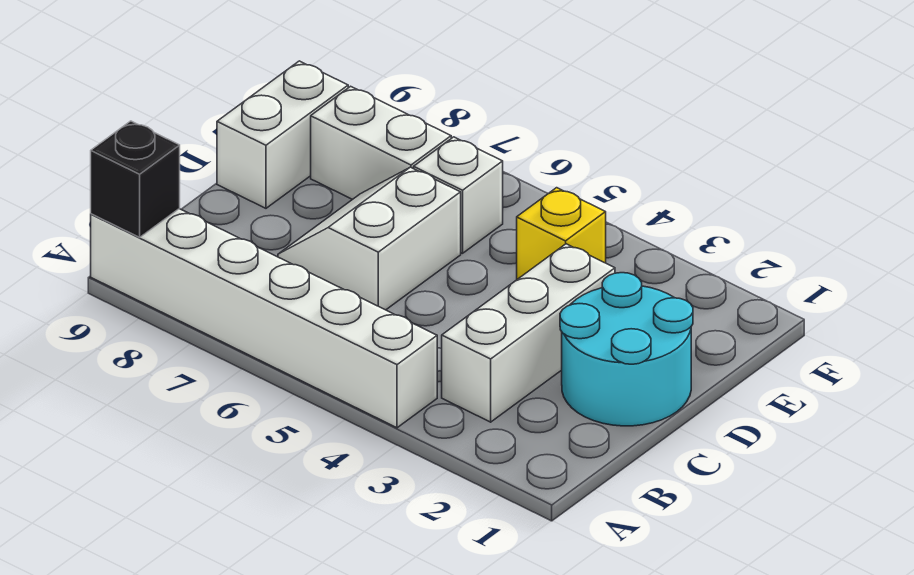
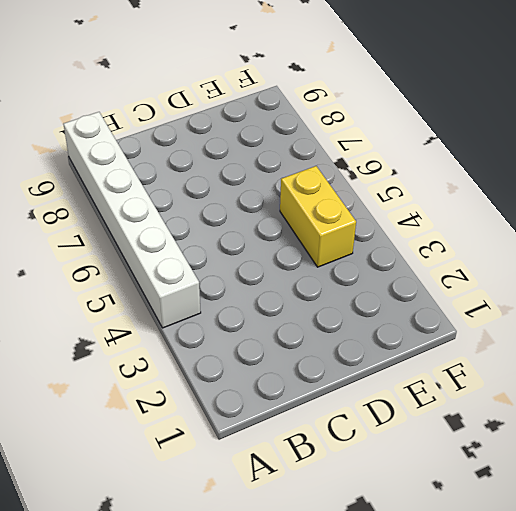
yellow 1x2 brick [280,166,356,267] -> yellow 1x1 brick [517,188,606,279]
none -> white 1x3 brick [442,244,615,422]
none -> cyan 2x2 round brick [560,273,693,426]

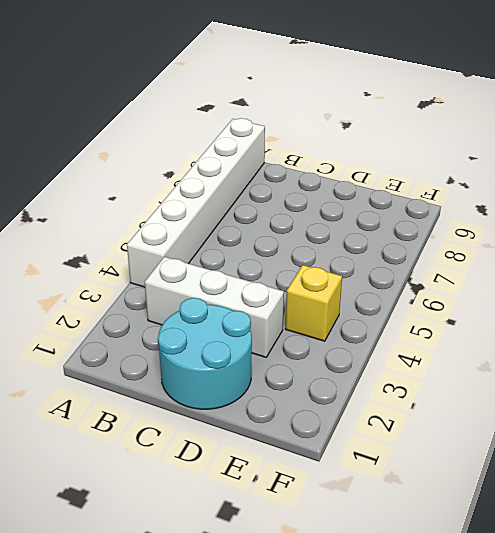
none -> white 2x2 slope [278,167,461,310]
none -> white 1x2 brick [217,61,348,208]

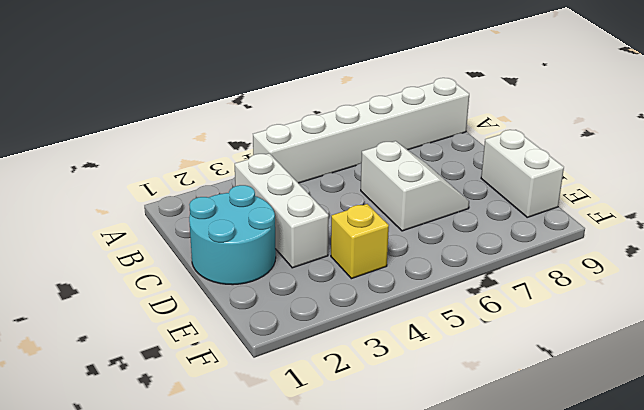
none -> white 1x1 brick [414,137,503,253]
none -> white 1x2 brick [311,86,451,200]

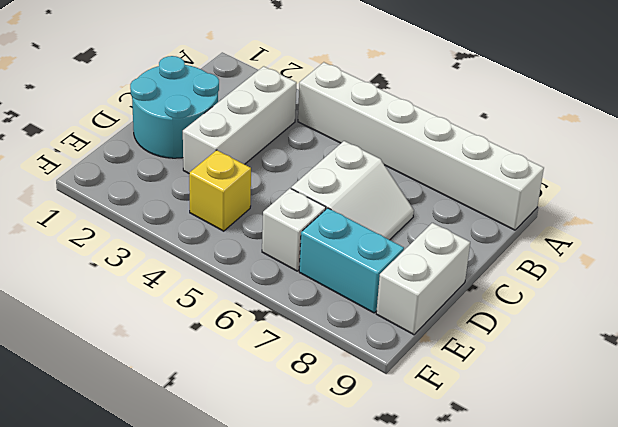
cyan 1x2 brick [299,208,404,313] -> white 1x2 brick [311,86,451,200]
none -> black 1x1 brick [91,121,180,237]

